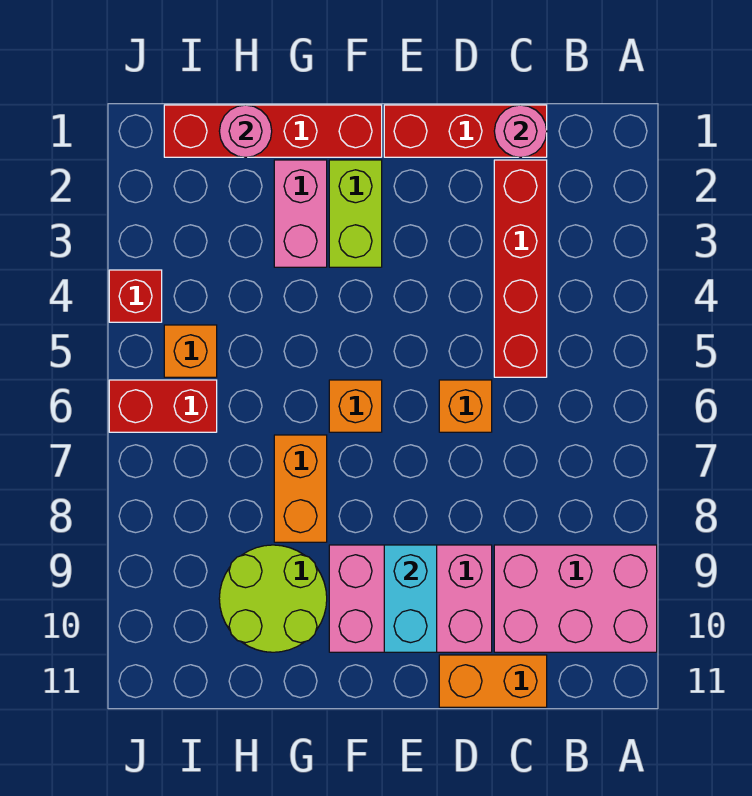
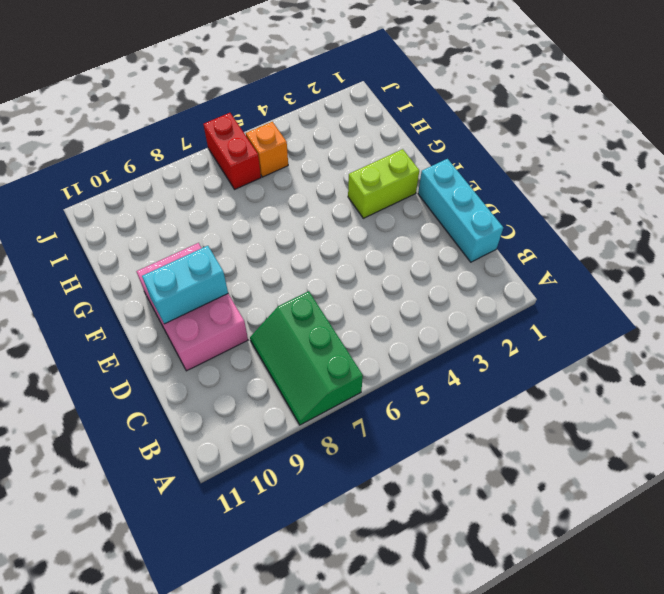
green 2x3 slope [250,291,363,425] -> none
cyan 1x3 brick [418,159,503,262] -> red 1x3 brick [384,105,547,157]
none -> pink 2x3 brick [494,545,657,652]
none -> red 1x4 brick [494,160,547,377]
none -> orange 1x2 brick [439,655,547,707]

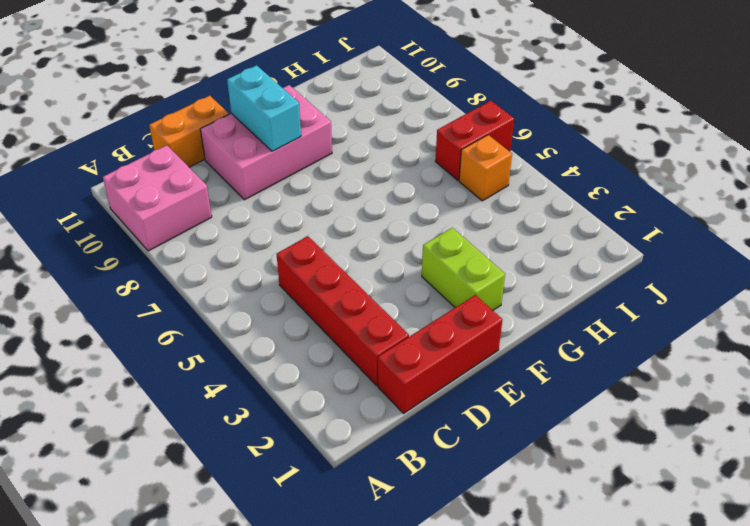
pink 2x2 brick [103,145,212,251] -> pink 2x3 brick [494,545,657,652]
none -> orange 1x1 brick [439,380,492,432]
none -> red 1x4 brick [164,105,382,157]
none -> orange 1x1 brick [329,380,382,432]

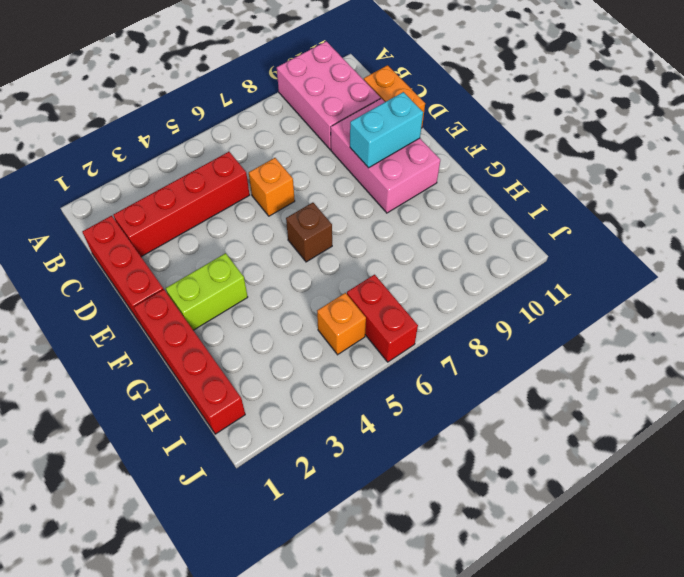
brown 1x1 brick [286,203,332,262] -> orange 1x1 brick [329,380,382,432]
none -> pink 1x2 brick [274,160,327,267]
none -> orange 1x2 brick [274,435,327,542]
none -> lime 2x2 round brick [219,545,327,652]

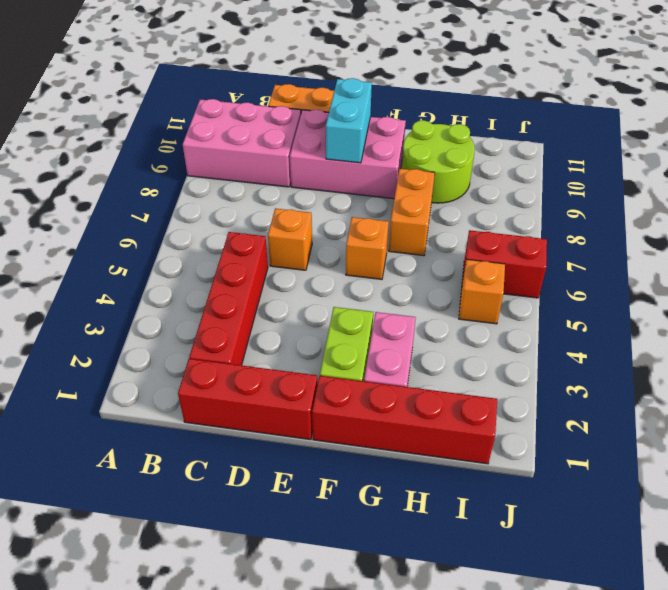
none -> red 1x1 brick [109,270,162,322]
none -> pink 1x1 round brick [494,105,547,157]
none -> pink 1x1 round brick [219,105,272,157]

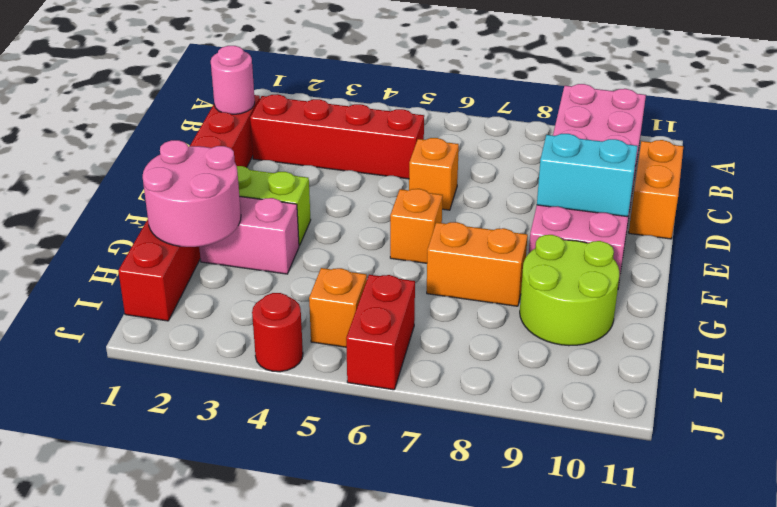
pink 2x2 round brick [143,140,241,247] -> pink 1x1 round brick [219,105,272,157]
red 1x1 round brick [252,293,303,372] -> red 1x1 brick [109,270,162,322]

